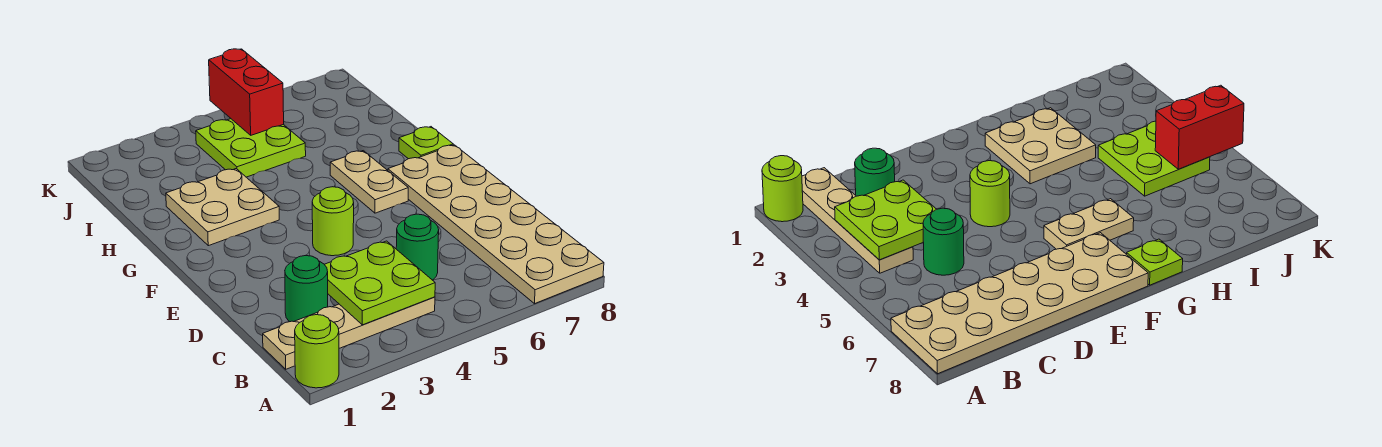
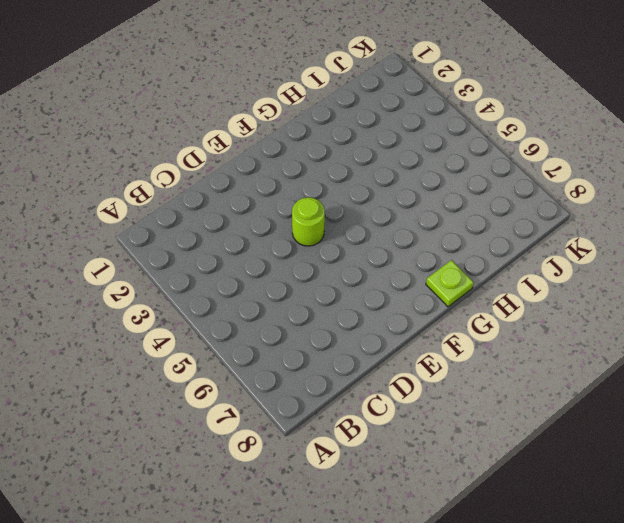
none -> lime 1x1 round brick [295,315,339,388]
none -> tan 2x6 plate [388,145,604,304]
none -> tan 1x4 plate [263,297,435,369]

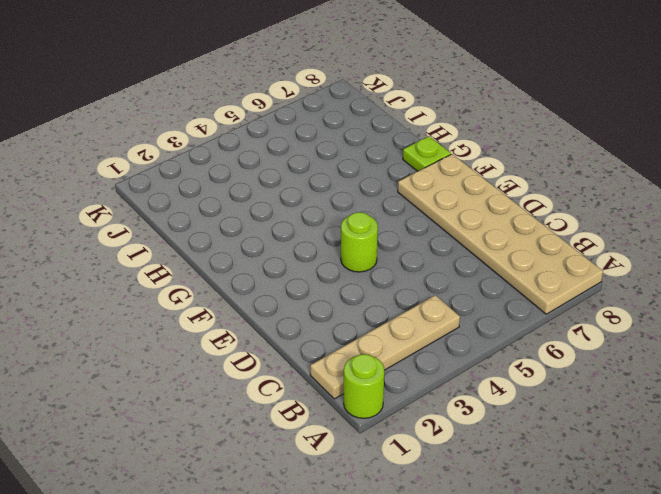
none -> green 1x1 round brick [285,255,328,322]
none -> green 1x1 round brick [396,214,439,280]
none -> tan 1x2 plate [330,151,408,213]

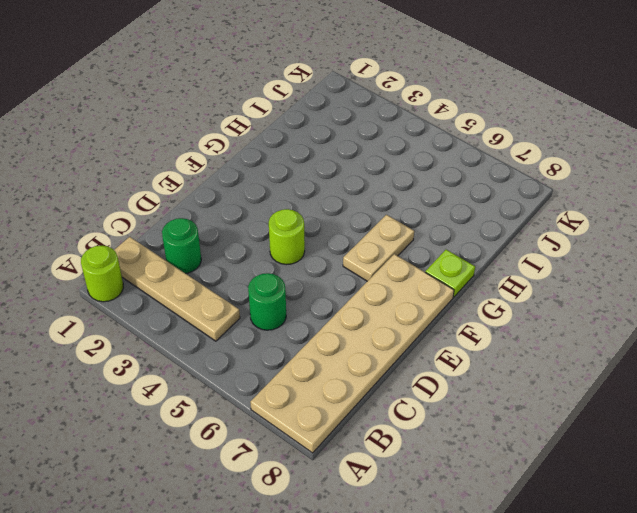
none -> tan 2x2 plate [166,169,279,246]
none -> lime 2x2 plate [196,119,306,177]
none -> lime 2x2 plate [324,241,435,325]

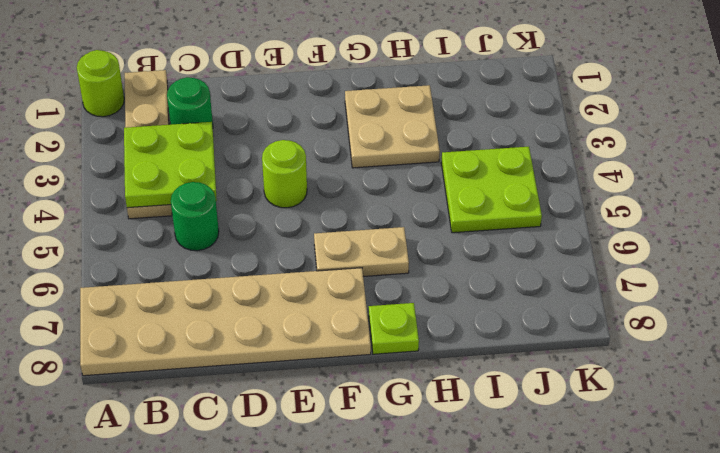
none -> red 1x2 brick [209,49,284,135]

